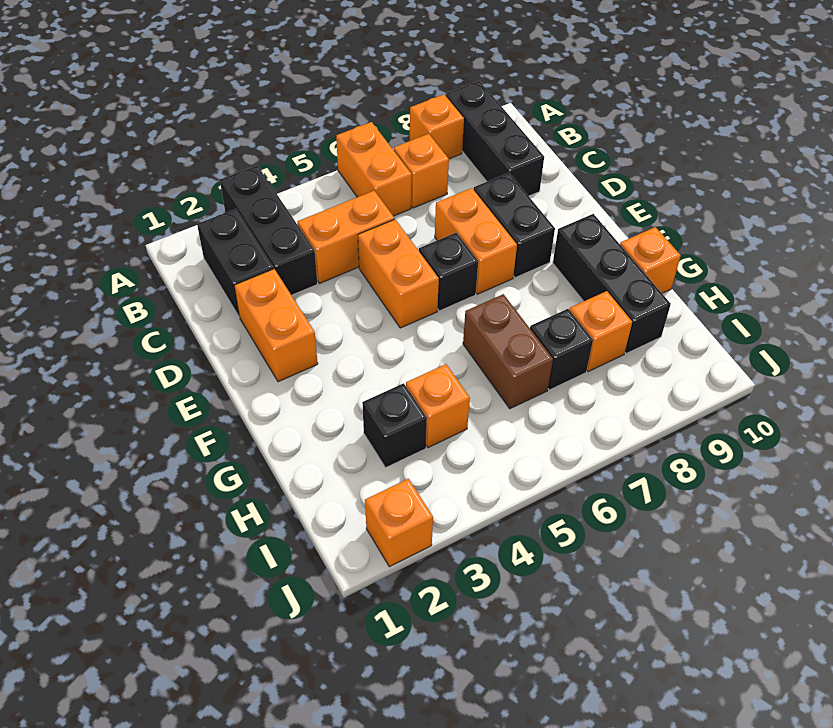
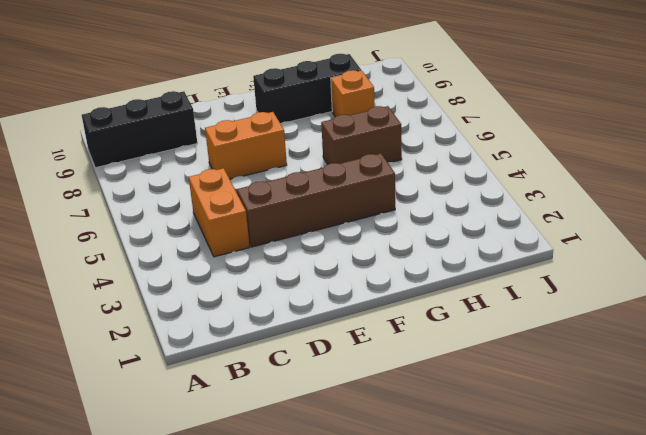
brown 1x4 brick [237,154,395,247] -> none
none -> black 1x3 brick [220,165,317,295]
none -> orange 1x2 brick [336,122,412,216]
none -> orange 1x1 brick [410,94,464,159]

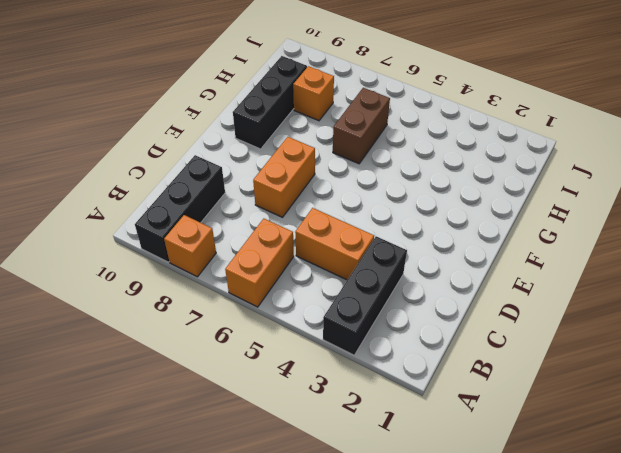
none -> black 1x2 brick [197,209,274,317]
none -> orange 1x1 brick [393,134,449,208]
none -> orange 1x2 brick [234,269,318,382]

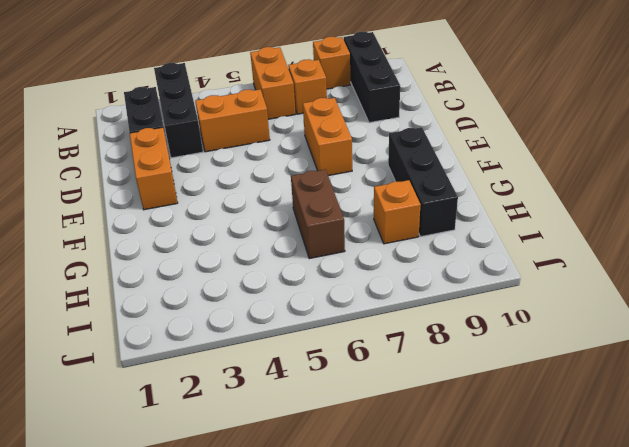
none -> orange 1x2 brick [358,219,439,328]
none -> black 1x2 brick [474,173,555,278]
none -> black 1x1 brick [419,233,478,311]

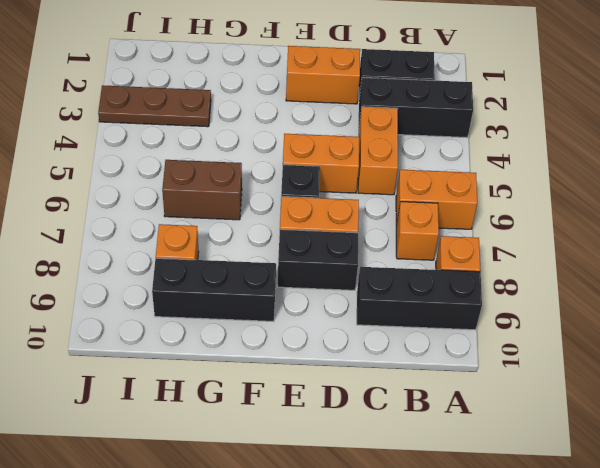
brown 1x3 plate [98,85,211,127] -> black 1x1 brick [362,383,427,468]
none -> orange 1x1 brick [620,227,681,293]
none -> orange 1x1 brick [406,364,470,447]
none -> black 1x1 brick [530,309,593,390]

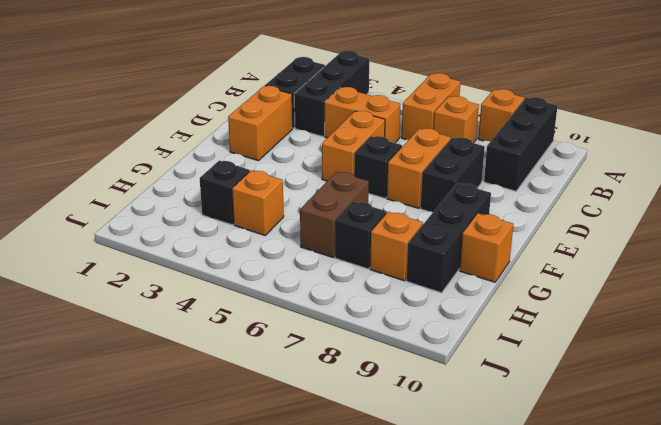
none -> orange 1x1 brick [365,479,433,567]

